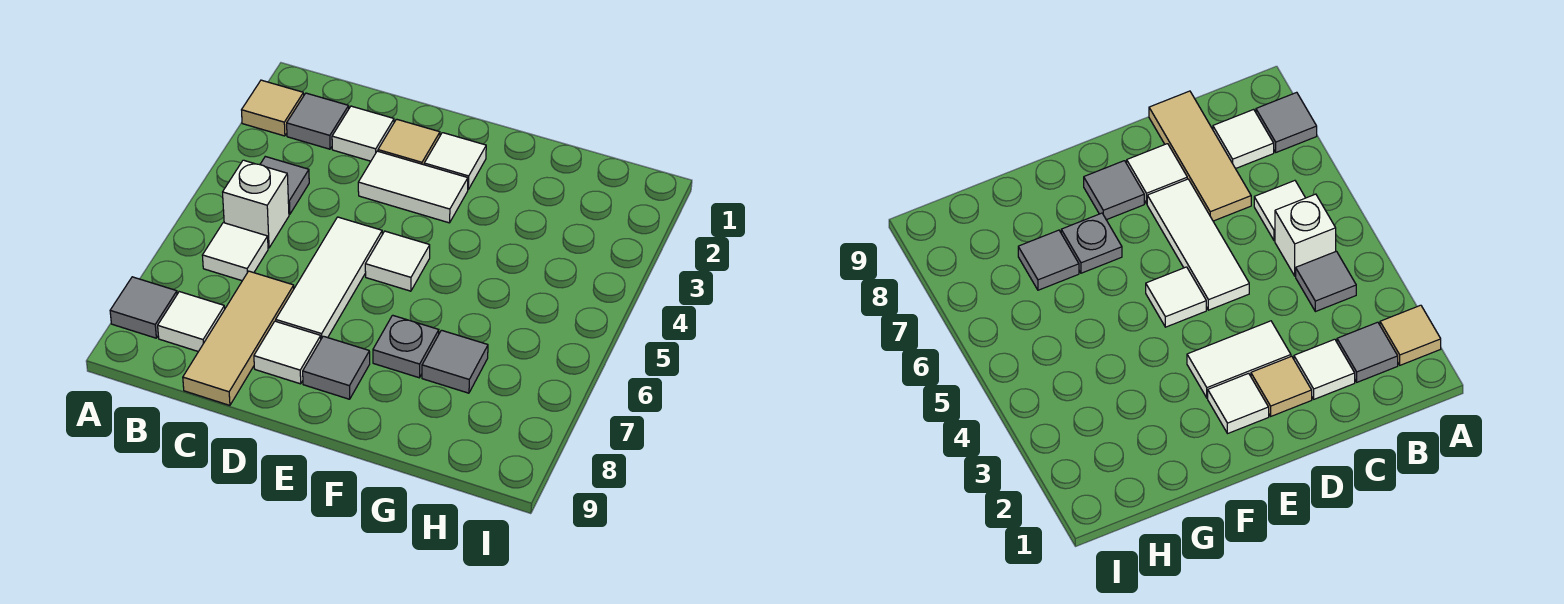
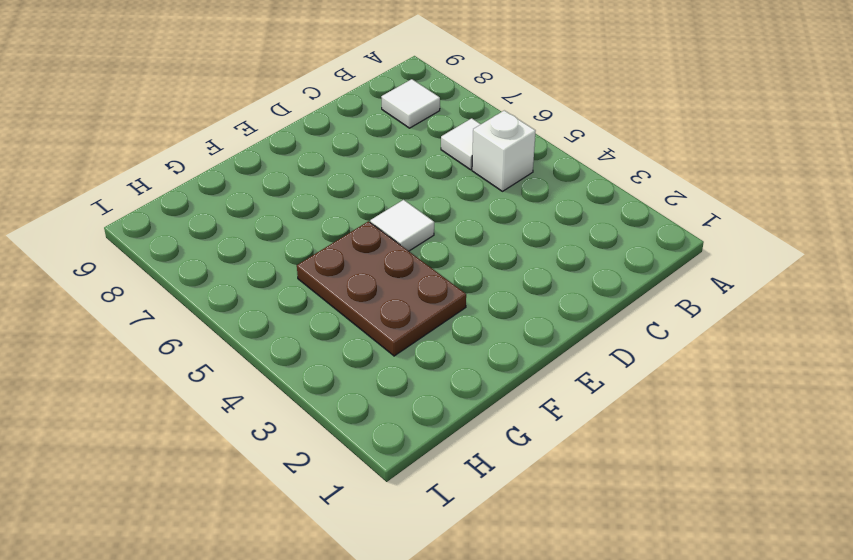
brown 2x3 plate [297,221,466,356] -> none
none -> tan 1x1 tile [242,80,304,136]
none -> grey 1x1 tile [110,277,177,338]
none -> grey 1x1 tile [287,93,349,149]

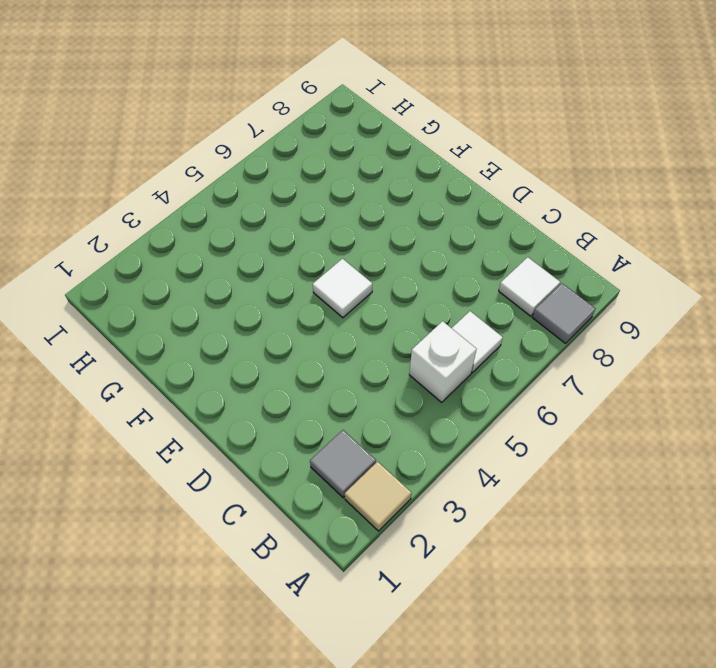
none -> grey 1x1 tile [260,157,309,214]
none -> white 1x1 tile [332,106,394,161]
none -> tan 1x3 tile [183,271,294,405]

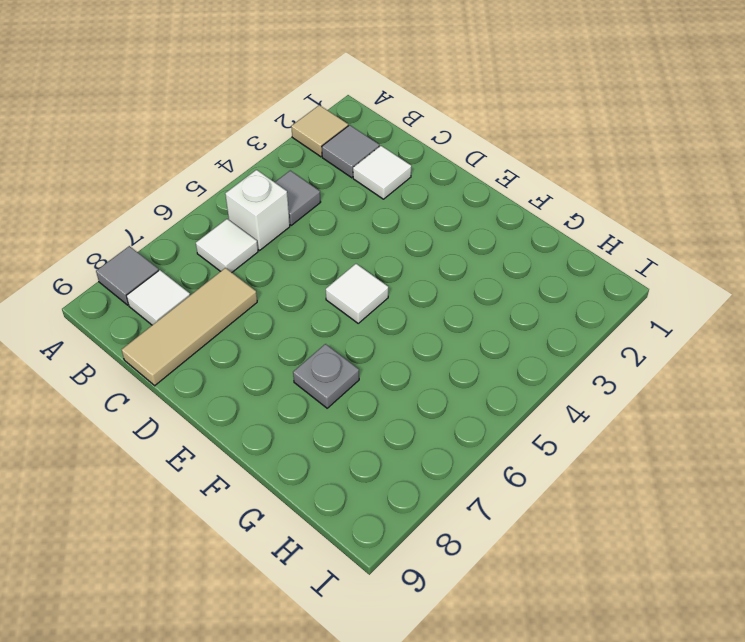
none -> tan 1x1 tile [378,119,440,165]
none -> white 1x2 tile [358,151,468,223]
none -> white 1x3 tile [276,217,382,339]

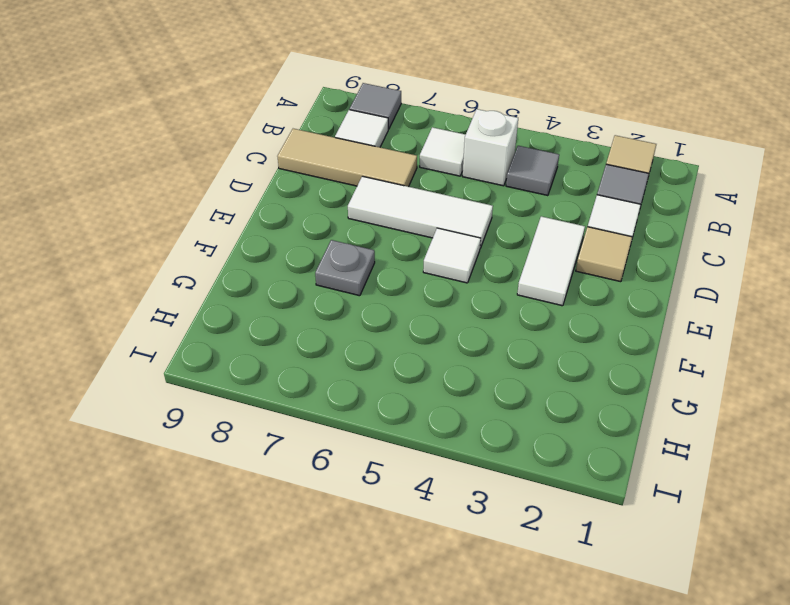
none -> white 1x1 tile [254,321,321,384]
none -> white 1x1 tile [424,133,486,189]
none -> grey 1x1 tile [303,336,370,399]

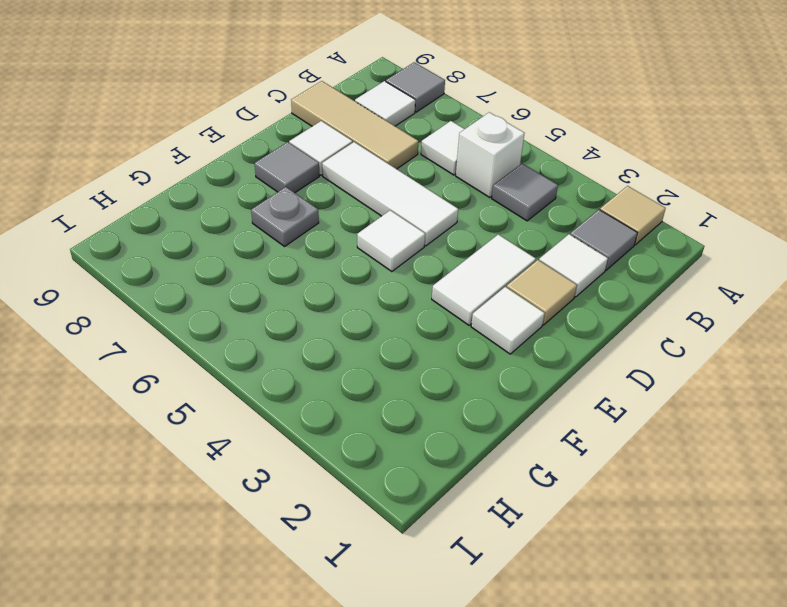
none -> grey 1x1 tile [422,330,488,393]

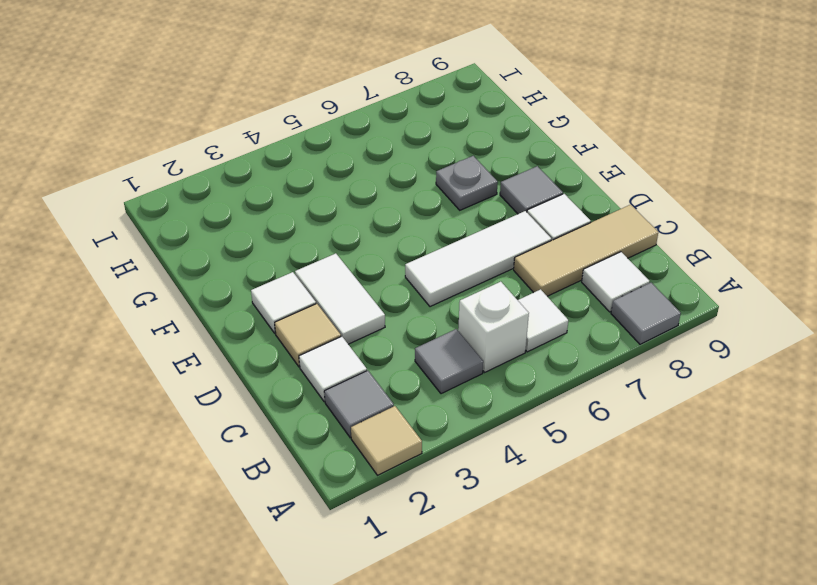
none -> white 1x1 tile [365,231,430,291]
none -> grey 1x1 tile [422,330,488,393]

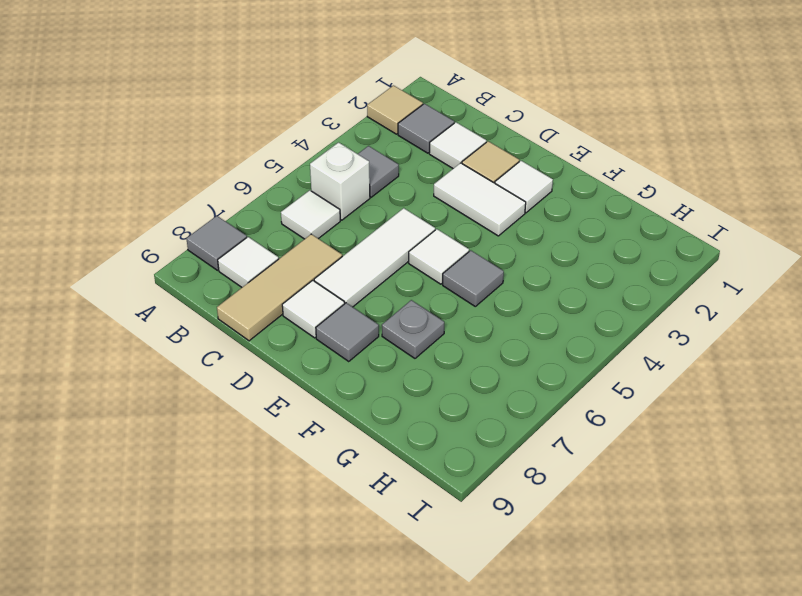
grey 1x1 tile [443,250,504,306] -> grey 1x1 tile moved to [422,330,488,393]

